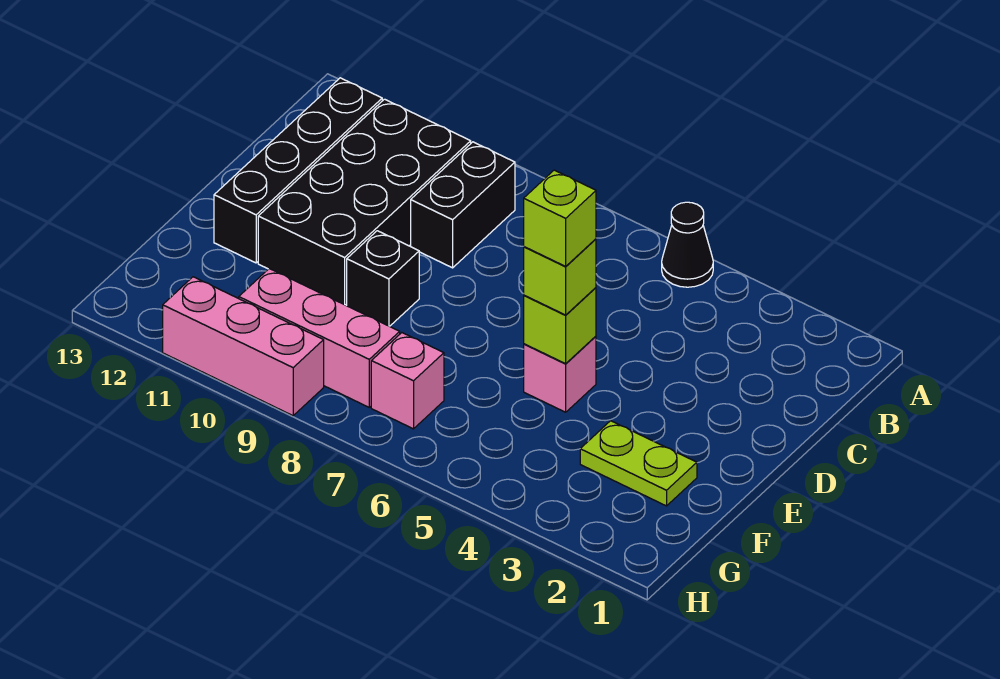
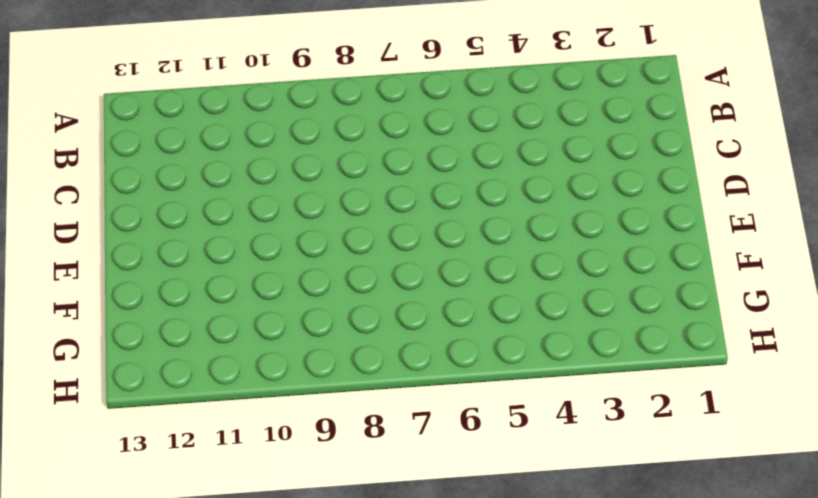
none -> black 1x1 cone [662,202,713,287]
none -> black 1x2 brick [411,142,515,268]
none -> black 2x4 brick [258,99,471,305]

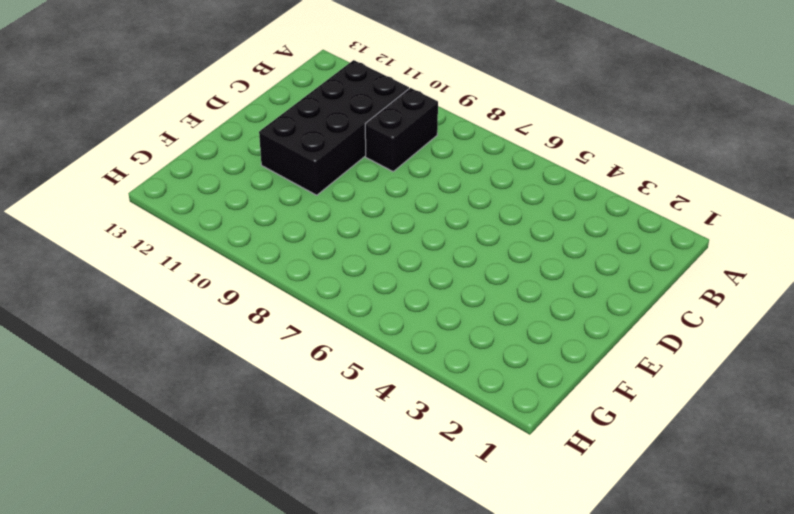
none -> black 1x1 cone [662,202,713,287]
none -> black 1x4 brick [214,78,382,263]
none -> pink 1x1 brick [524,336,596,412]

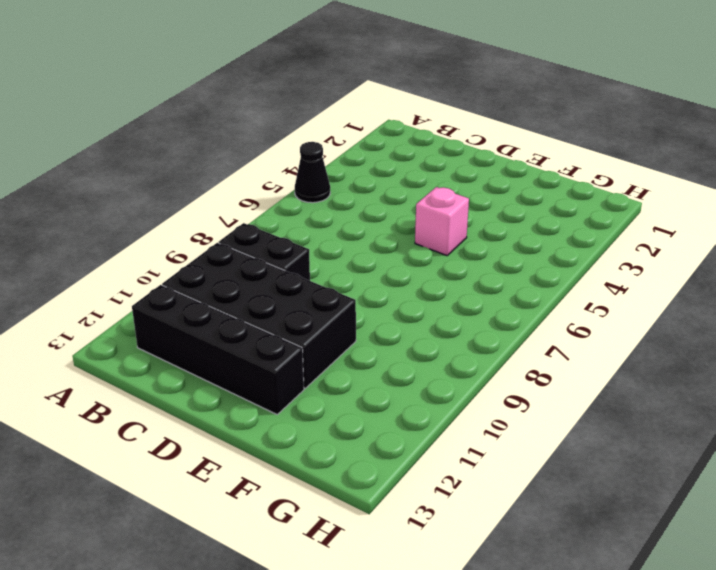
none -> black 1x1 brick [347,231,419,326]
none -> lime 1x2 plate [580,421,697,506]
none -> pink 1x1 brick [371,333,444,429]

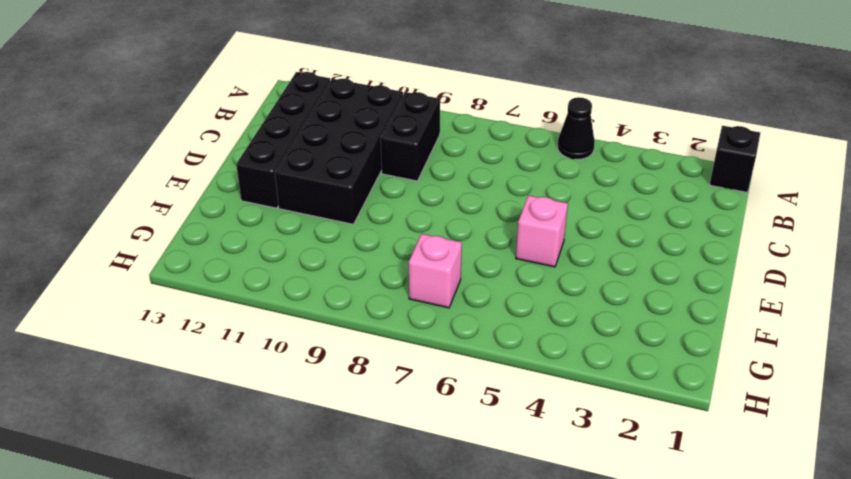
black 1x1 brick [710,126,760,193] -> black 1x1 brick moved to [347,231,419,326]
none -> lime 1x2 plate [580,421,697,506]
none -> pink 1x3 brick [239,269,400,407]
none -> pink 1x3 brick [163,277,324,416]

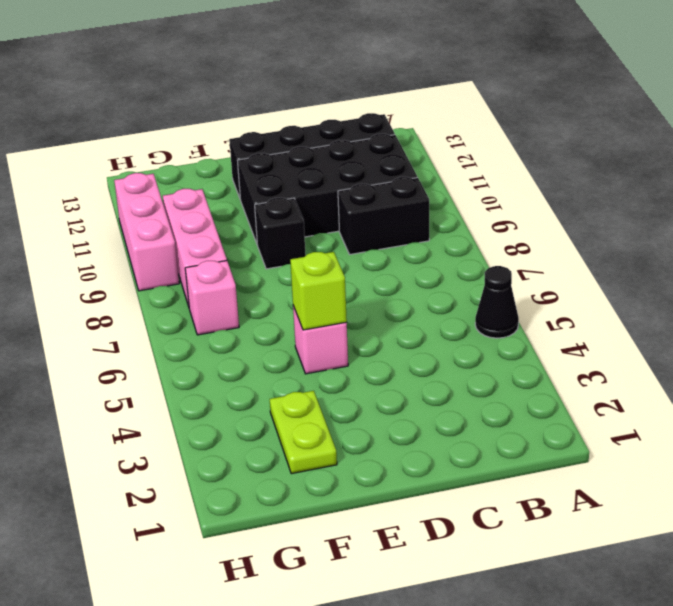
none -> lime 1x1 brick [524,239,596,315]
none -> lime 1x1 brick [524,170,596,266]

